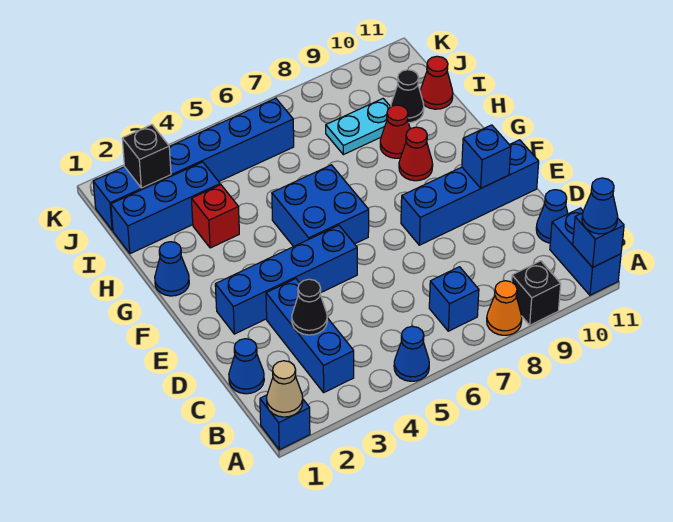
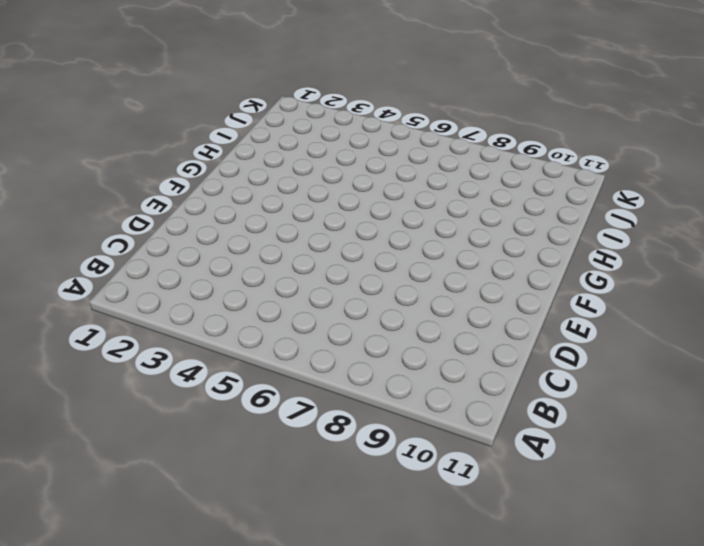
none -> blue 1x1 brick [260,395,310,450]
none -> blue 1x1 cone [394,326,429,381]
none -> orange 1x1 cone [487,281,522,335]

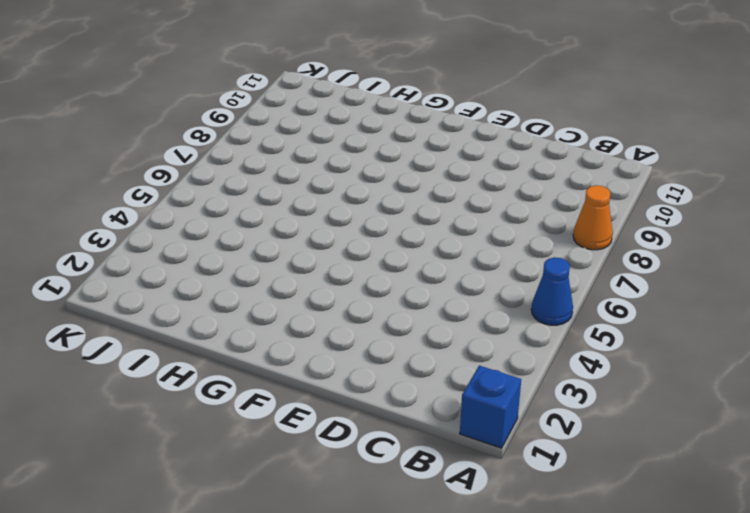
none -> black 1x1 brick [512,261,561,325]
none -> blue 1x2 brick [550,208,621,295]
none -> blue 1x3 brick [266,279,354,392]

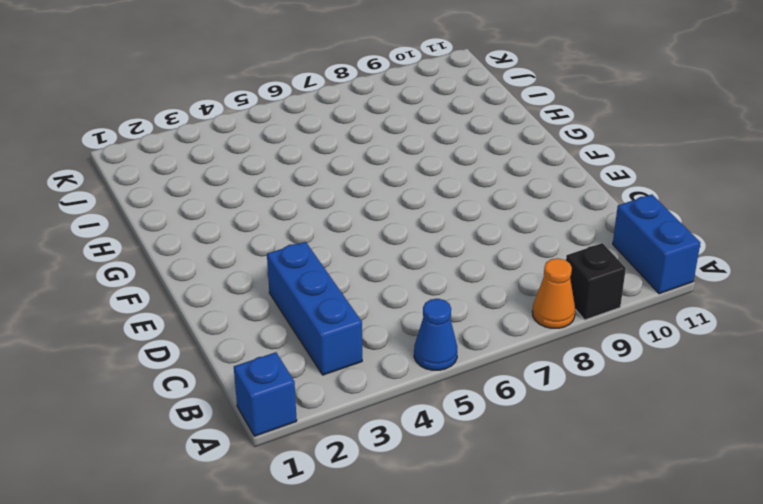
none -> blue 1x1 brick [429,267,479,331]
none -> blue 1x1 cone [229,339,264,394]
none -> blue 1x1 cone [536,190,568,243]

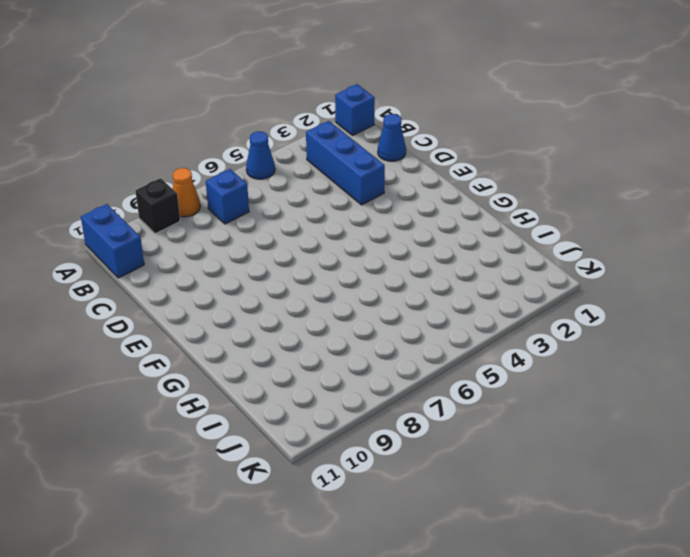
none -> blue 1x1 cone [536,190,568,243]
none -> blue 1x4 brick [215,225,357,334]
none -> blue 1x4 brick [401,140,539,245]

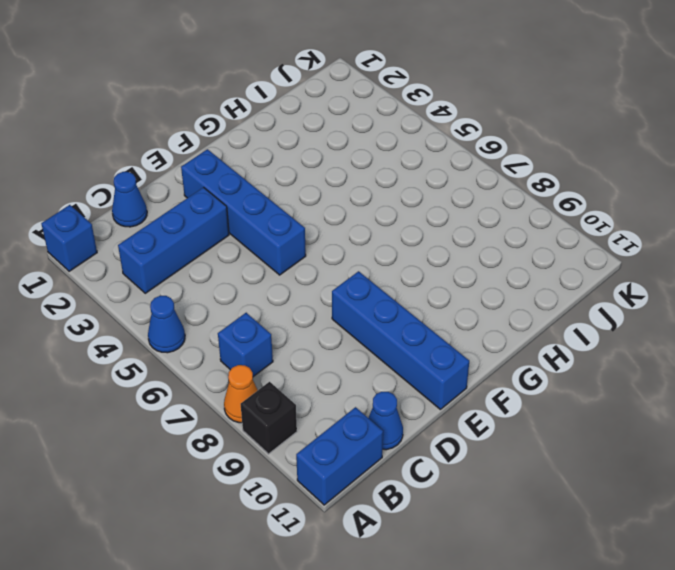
none -> blue 2x2 brick [272,165,369,247]
none -> blue 1x1 cone [155,242,189,296]
none -> red 1x1 cone [399,127,433,181]

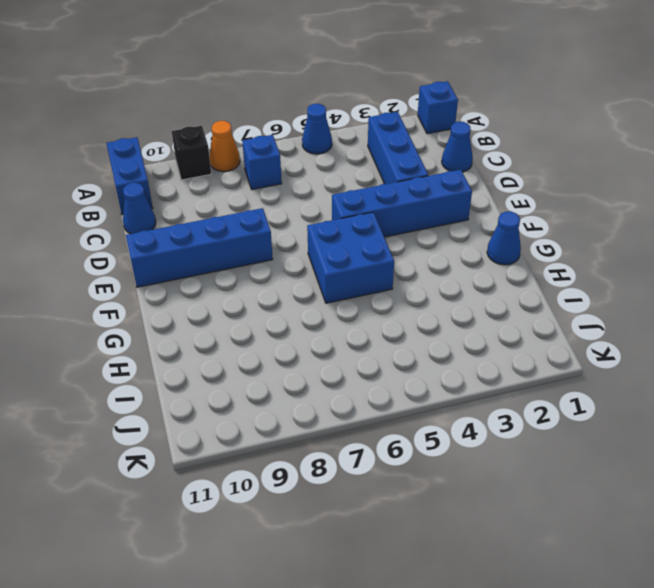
none -> red 1x1 cone [399,127,433,181]
none -> red 1x1 brick [192,185,239,248]
none -> red 1x1 cone [380,105,410,158]

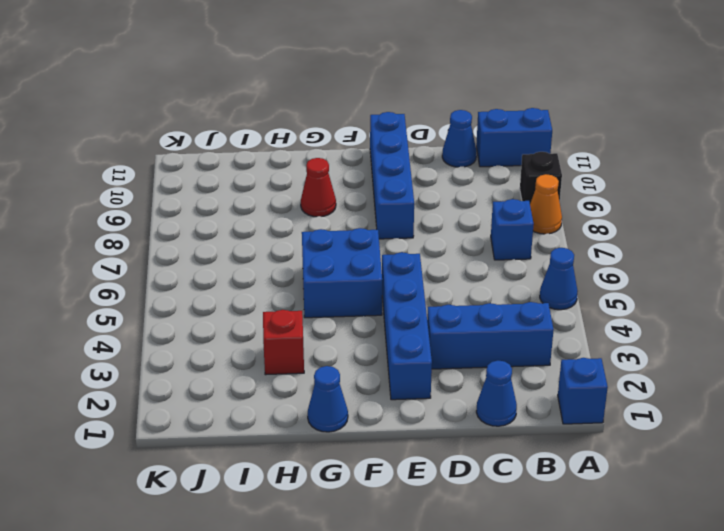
none -> red 1x1 cone [380,105,410,158]
none -> blue 1x3 brick [111,162,220,254]
none -> cyan 1x2 plate [326,99,390,155]

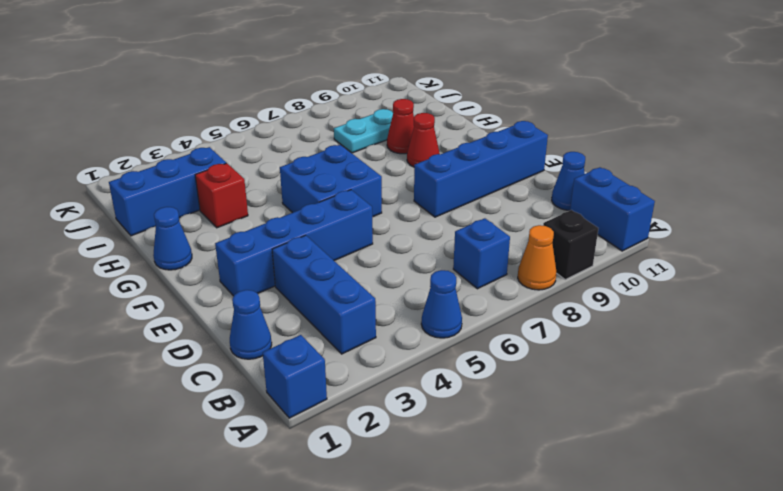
none -> black 1x1 cone [391,70,424,123]
none -> red 1x1 cone [420,56,453,109]
none -> blue 1x6 brick [93,98,294,230]

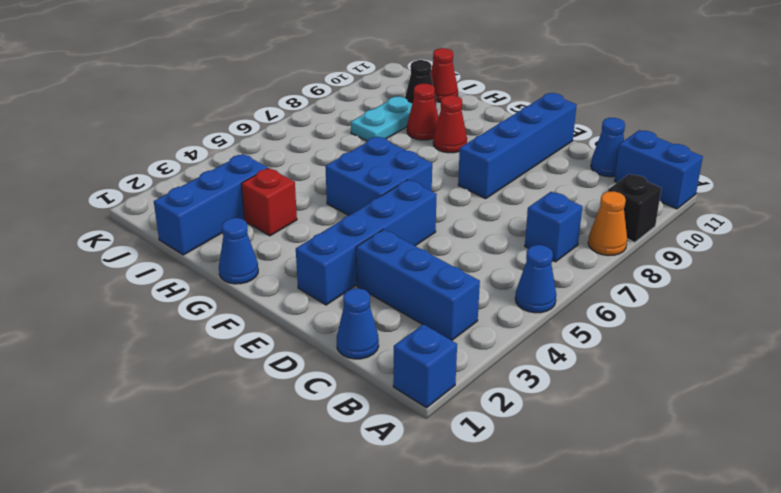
none -> blue 1x6 brick [93,98,294,230]
none -> tan 1x1 cone [267,361,303,417]
none -> blue 1x1 brick [573,213,624,267]

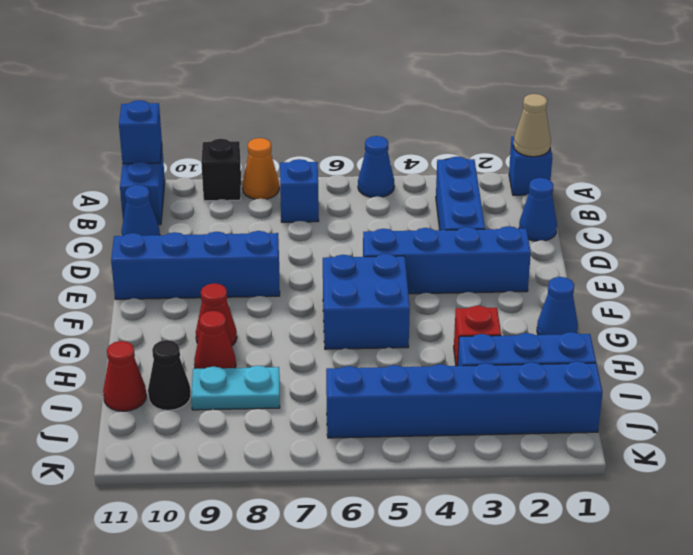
none -> black 1x1 cone [292,279,327,335]
none -> blue 1x1 brick [462,125,511,188]
none -> black 1x1 brick [122,125,171,188]

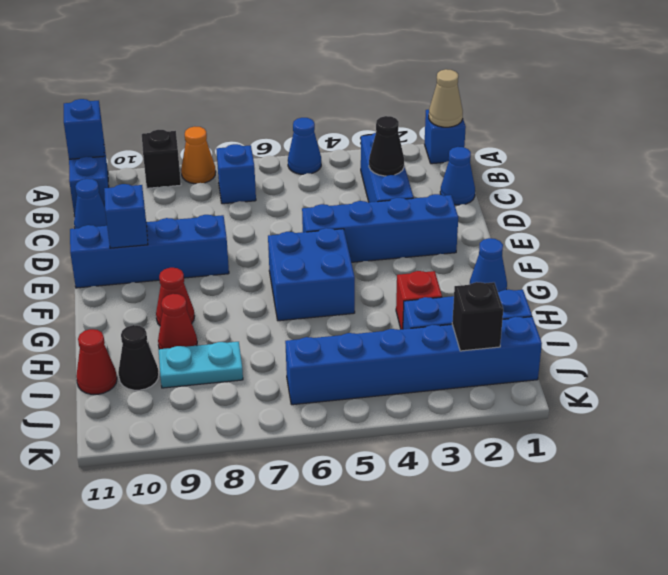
none -> blue 1x1 cone [582,178,618,234]

